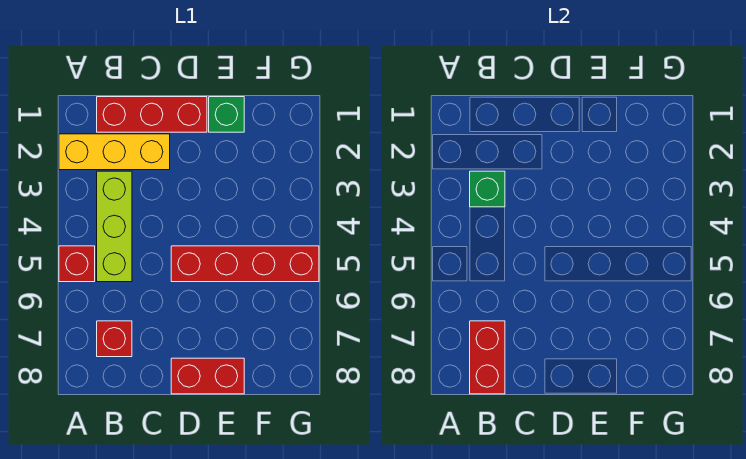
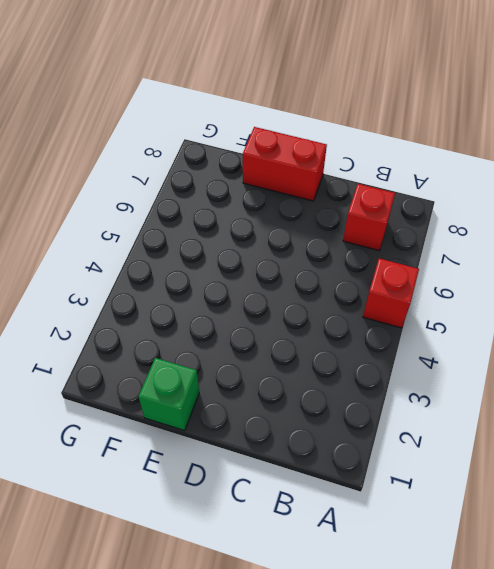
none -> yellow 1x3 brick [59,134,170,170]
none -> red 1x3 brick [97,97,207,132]

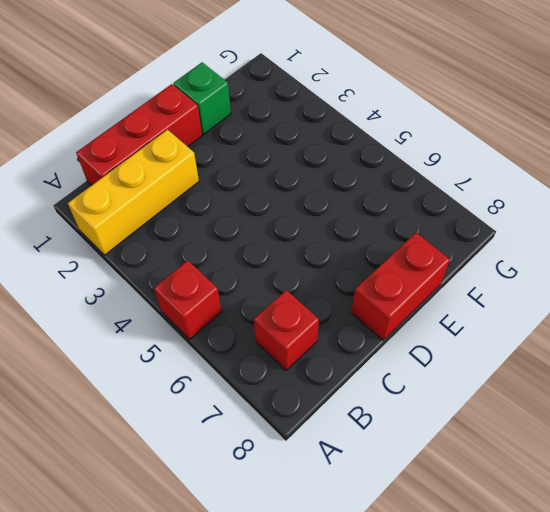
none -> lime 1x3 brick [97,171,132,282]
none -> red 1x4 brick [171,246,319,282]

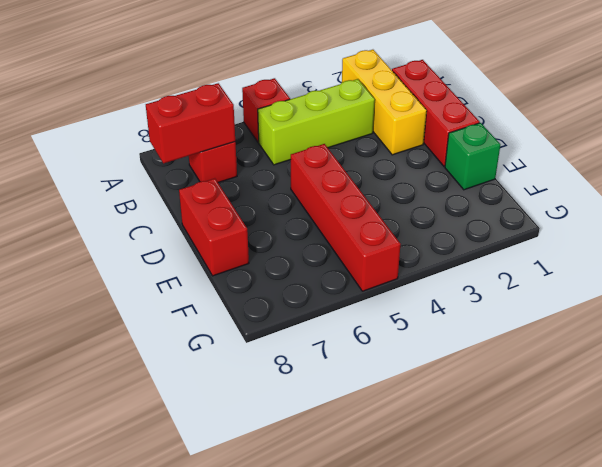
none -> green 1x1 brick [470,171,505,207]

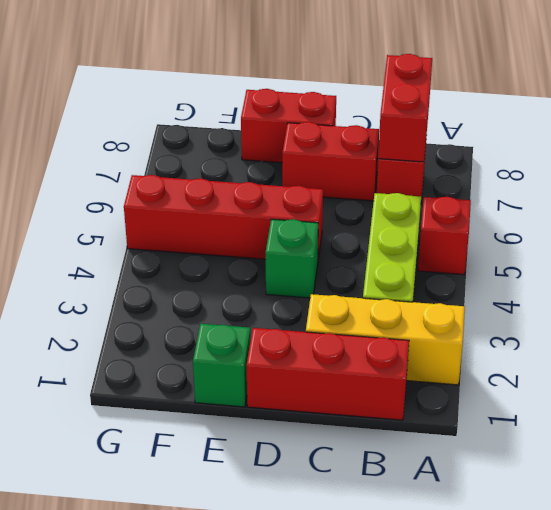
red 1x2 brick [282,122,379,201] -> none
green 1x1 brick [266,219,318,298] -> green 1x1 brick moved to [470,171,505,207]

